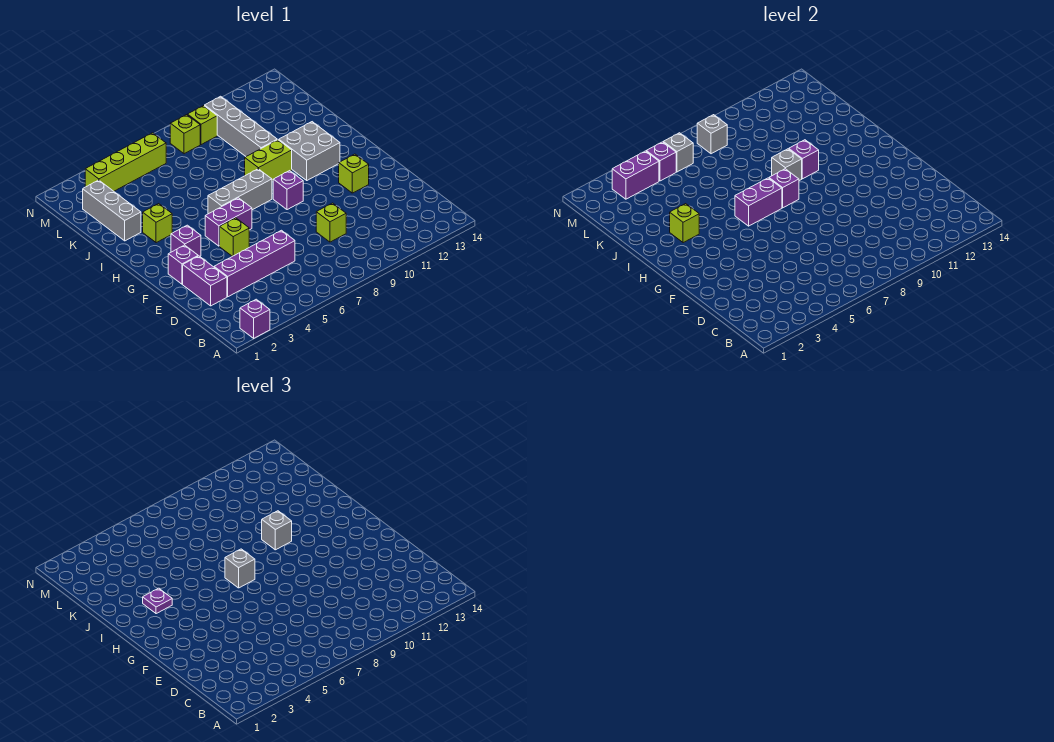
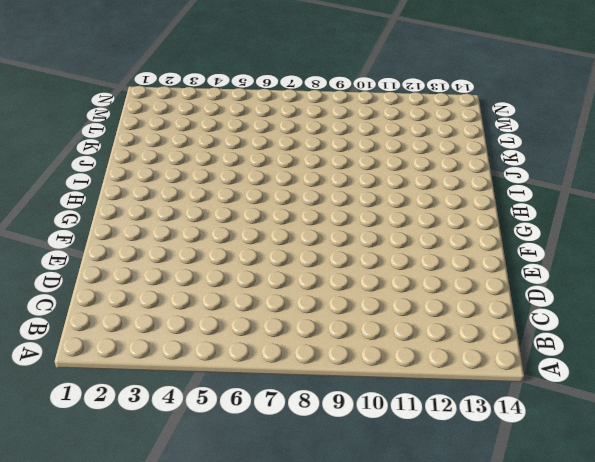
none -> purple 1x1 brick [240,299,270,338]
none -> purple 1x2 brick [183,256,227,306]
none -> purple 1x4 brick [214,230,295,297]
none -> lime 1x1 brick [316,203,346,242]

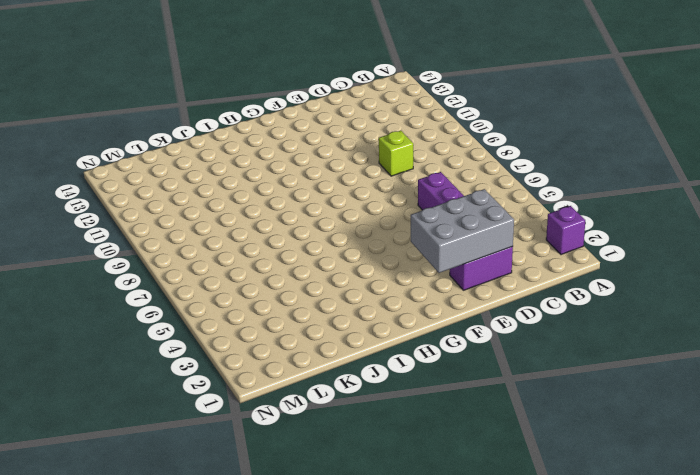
grey 2x3 brick [411,189,514,273] -> none
none -> purple 1x1 brick [168,245,198,284]
none -> lime 1x1 brick [220,218,249,256]
none -> lime 1x1 brick [339,154,369,193]
none -> purple 1x1 brick [171,225,201,256]

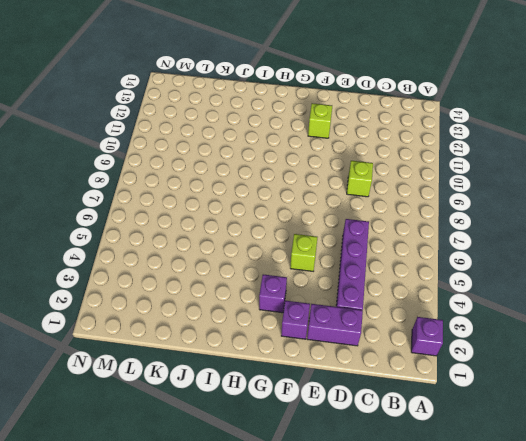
none -> purple 1x2 brick [205,198,252,246]
none -> purple 1x1 brick [273,171,303,210]
none -> grey 1x3 brick [208,169,272,214]
none -> grey 2x2 brick [279,122,340,180]

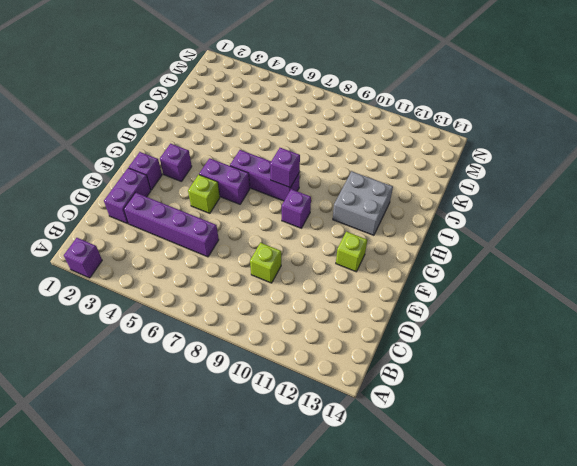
purple 1x3 brick [230,150,300,201] -> grey 1x3 brick [208,169,272,214]
none -> lime 1x1 brick [143,204,172,243]
none -> lime 1x2 brick [245,140,292,181]
none -> grey 1x3 brick [83,180,141,241]
none -> grey 1x4 brick [205,96,277,156]

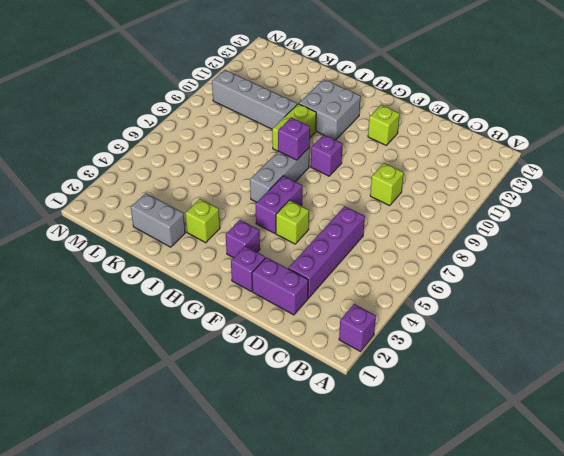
grey 1x2 brick [131,193,185,247] -> grey 1x3 brick [83,180,141,241]
none -> lime 1x4 brick [85,133,166,191]
none -> lime 1x1 brick [170,115,200,154]
none -> lime 1x1 brick [187,106,217,145]
none -> purple 1x2 brick [735,178,782,226]

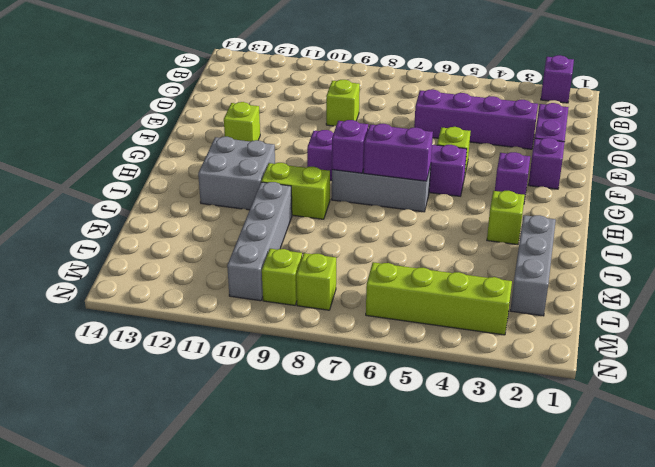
none -> lime 1x1 brick [670,204,699,243]
none -> grey 1x1 brick [772,149,802,181]
none -> purple 1x1 brick [789,140,819,179]
none -> purple 1x2 brick [612,151,659,199]

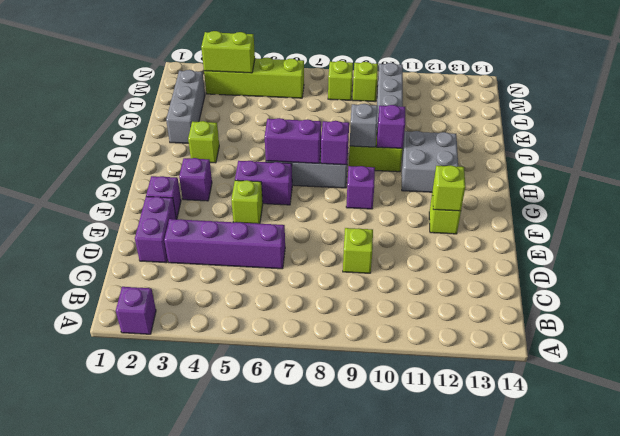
lime 1x1 brick [433,165,465,211] -> lime 1x1 brick moved to [670,204,699,243]
lime 1x2 brick [201,31,255,73] -> purple 1x2 brick [612,151,659,199]
none -> purple 1x1 brick [646,142,676,181]
none -> grey 1x1 brick [663,133,693,172]
none -> grey 1x1 brick [697,115,727,154]
none -> grey 1x1 brick [225,549,255,588]

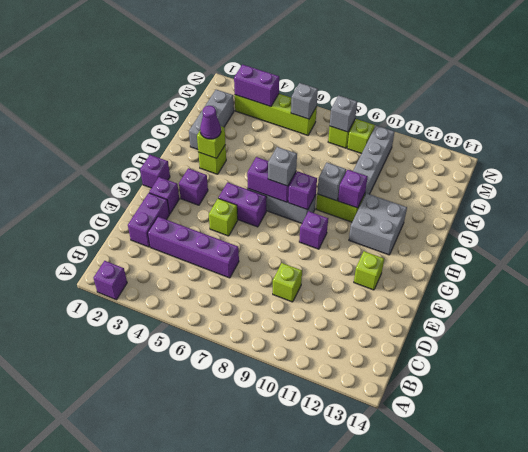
purple 1x1 brick [140,155,170,188] -> purple 1x1 brick moved to [646,142,676,181]
purple 1x1 cone [200,106,221,139] -> purple 1x1 plate [143,588,172,614]
none -> grey 1x1 brick [262,511,292,550]

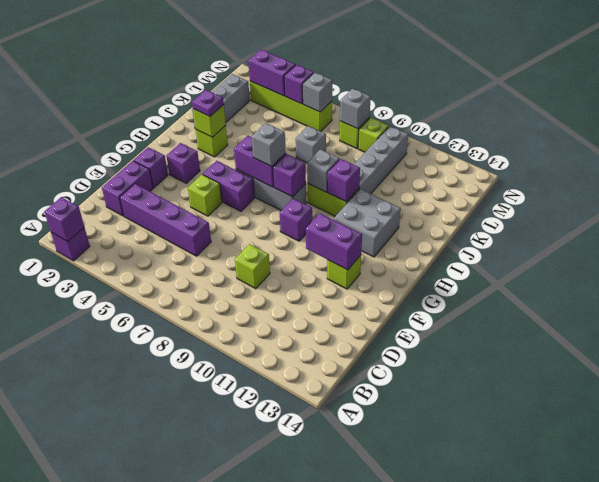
purple 1x1 brick [44,197,84,242] -> none
purple 1x2 brick [306,213,362,270] -> none
grey 1x1 brick [296,126,326,163] -> grey 1x1 brick moved to [262,511,292,550]

